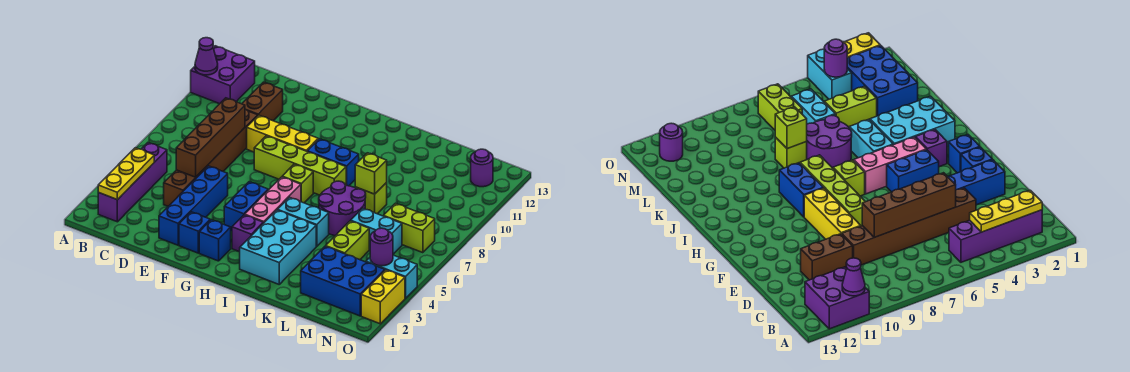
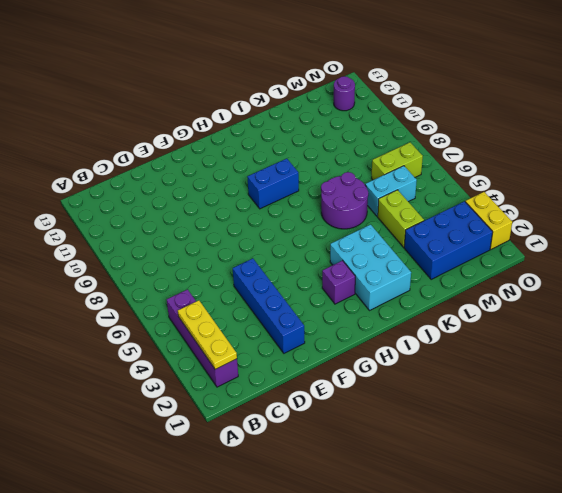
none -> purple 2x2 brick [191,46,255,104]
none -> brown 1x6 brick [164,109,258,206]
none -> brown 1x2 brick [242,82,283,121]
none -> yellow 1x3 brick [247,115,318,152]

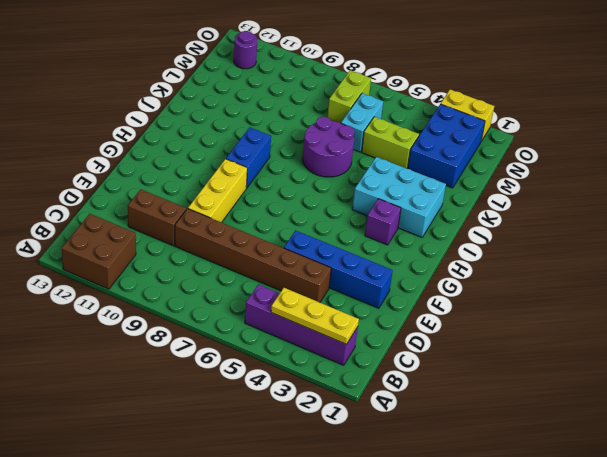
brown 2x2 brick [62,214,136,289] -> purple 2x2 brick [191,46,255,104]
none -> blue 1x1 brick [179,212,210,253]
none -> lime 1x4 brick [254,136,346,195]
none -> blue 1x1 brick [199,220,231,261]
none -> blue 1x2 brick [224,182,268,231]

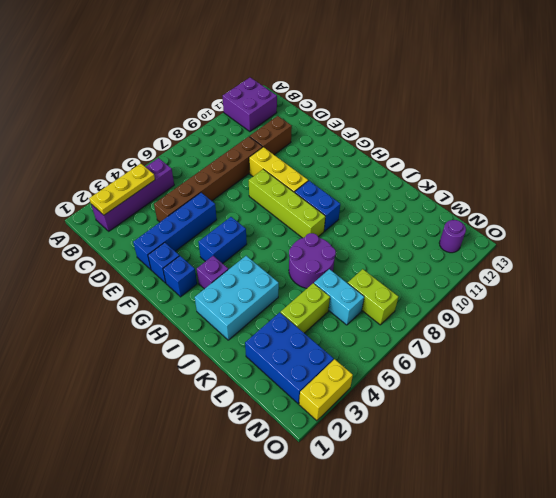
none -> pink 1x3 brick [245,177,301,223]
none -> lime 1x1 brick [282,164,313,203]
none -> cyan 1x2 brick [278,197,329,247]
none -> lime 1x1 brick [355,183,387,214]

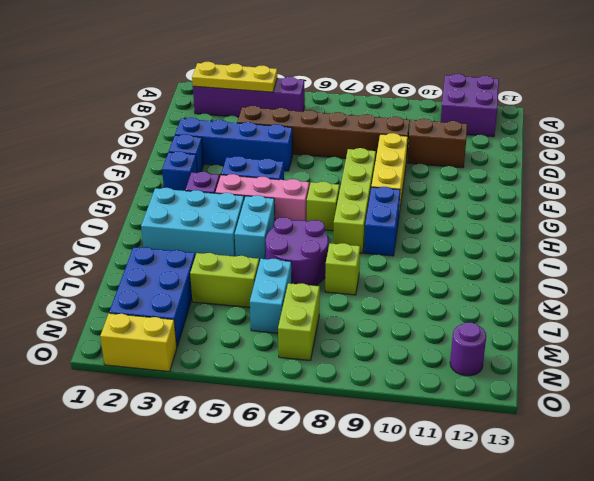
none -> cyan 1x2 brick [366,255,417,298]
none -> purple 1x1 cone [195,38,218,75]
none -> brown 1x4 brick [176,98,245,177]
none -> lime 1x1 brick [355,153,387,194]

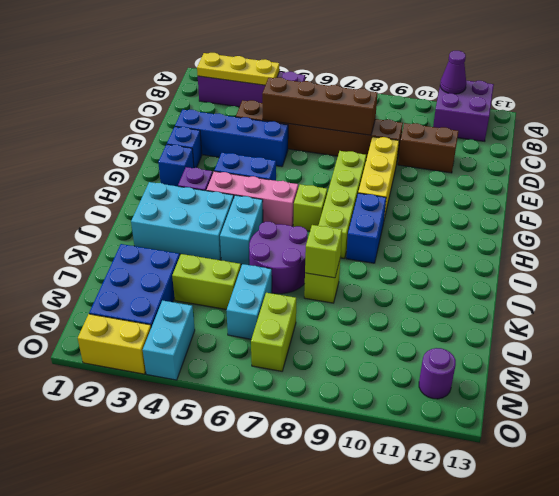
none -> purple 1x1 round brick [370,228,393,266]

